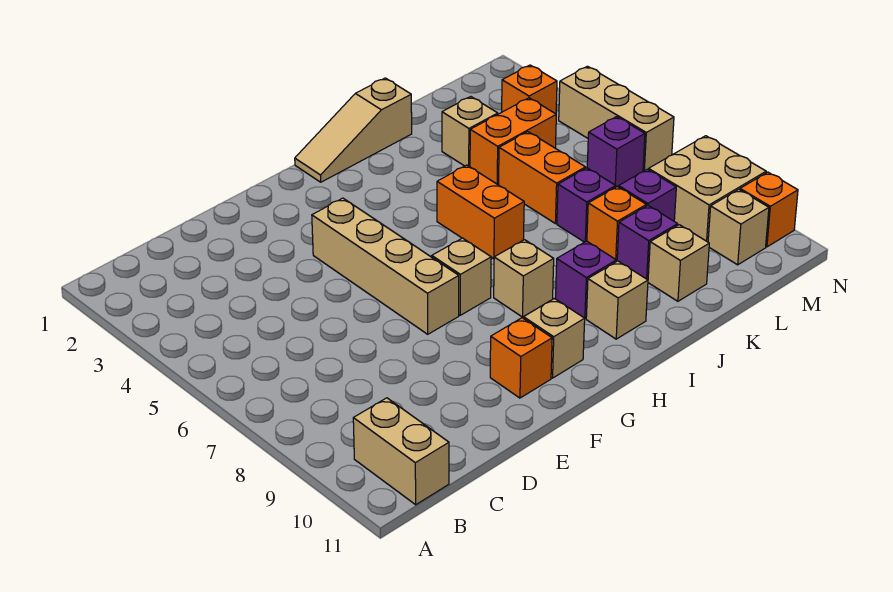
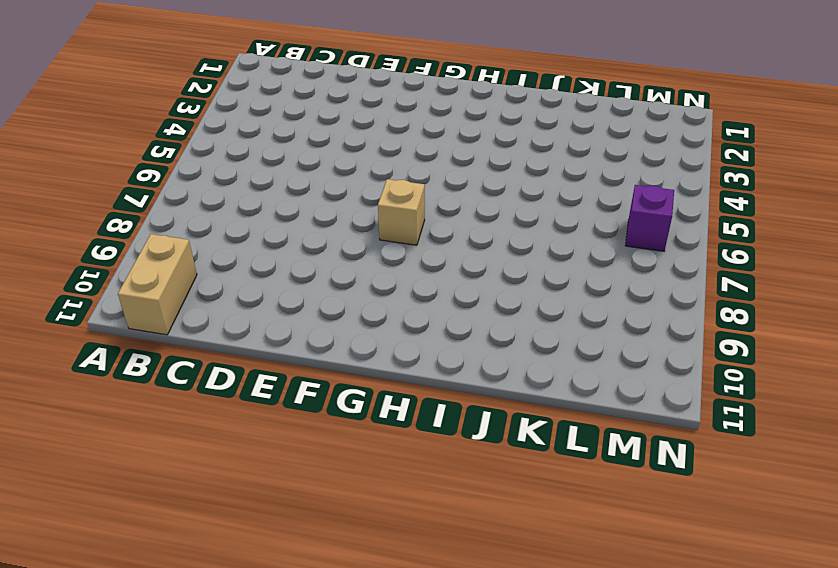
none -> tan 1x4 brick [312,198,459,334]
none -> orange 1x1 brick [490,318,552,398]
none -> tan 1x1 brick [524,299,585,378]

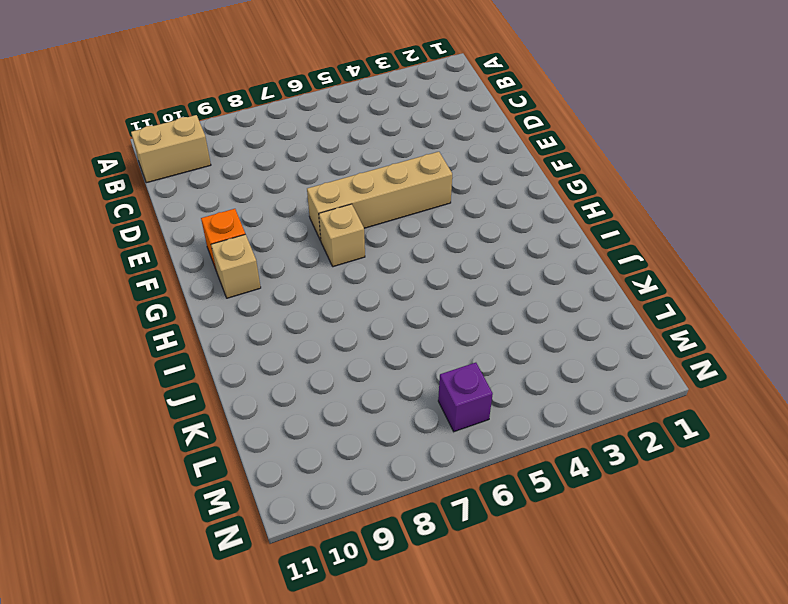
none -> tan 1x3 slope [295,78,412,182]
none -> tan 1x1 brick [494,240,554,317]
none -> orange 1x2 brick [437,165,524,259]

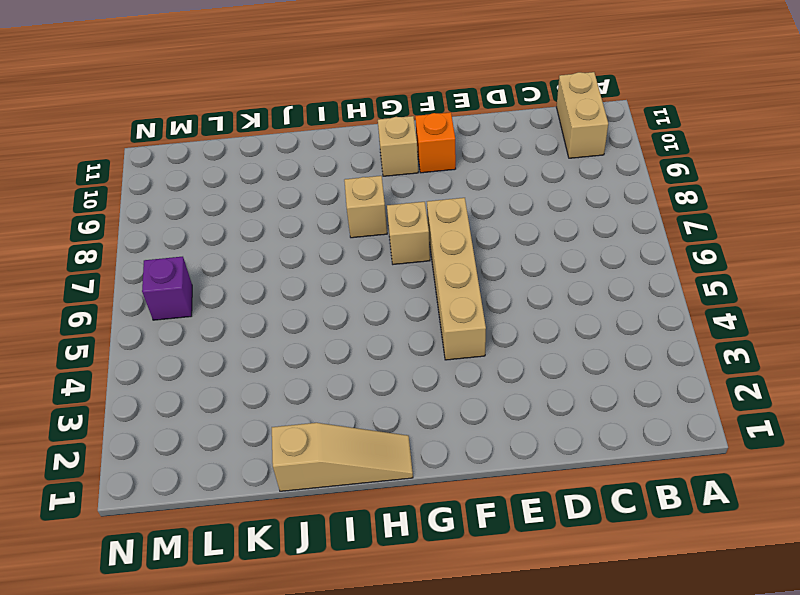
none -> orange 1x2 brick [437,165,524,259]
none -> purple 1x1 brick [556,241,616,318]
none -> tan 1x1 brick [586,261,648,339]

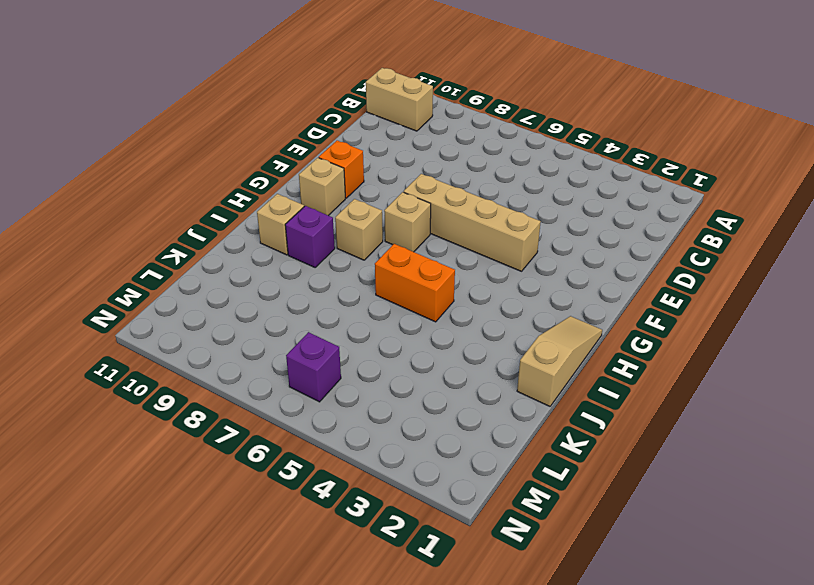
none -> tan 1x1 brick [442,97,498,167]
none -> orange 1x2 brick [470,98,556,185]
none -> orange 1x2 brick [499,132,586,224]

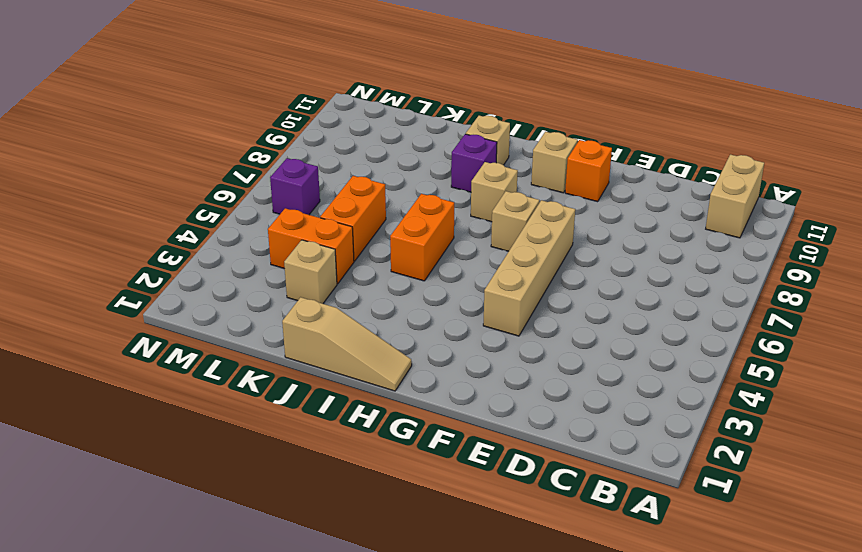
none -> purple 1x1 brick [557,168,616,242]
none -> orange 1x1 brick [587,187,646,262]
none -> purple 1x1 brick [617,206,678,280]

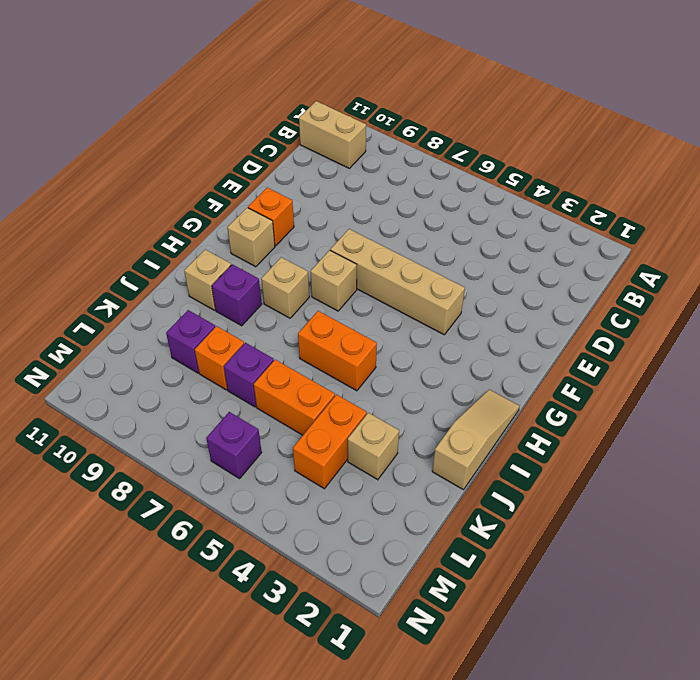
none -> tan 1x1 brick [648,225,709,301]
none -> purple 1x1 brick [619,169,676,221]
none -> orange 1x1 brick [502,65,557,114]

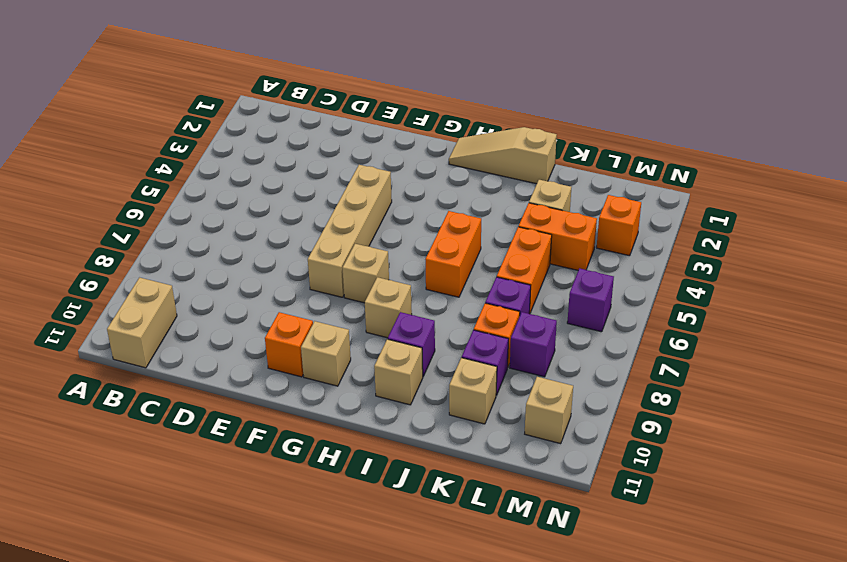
none -> tan 2x2 brick [649,136,766,242]
none -> tan 1x3 brick [559,66,674,171]
none -> orange 1x1 brick [740,172,798,247]

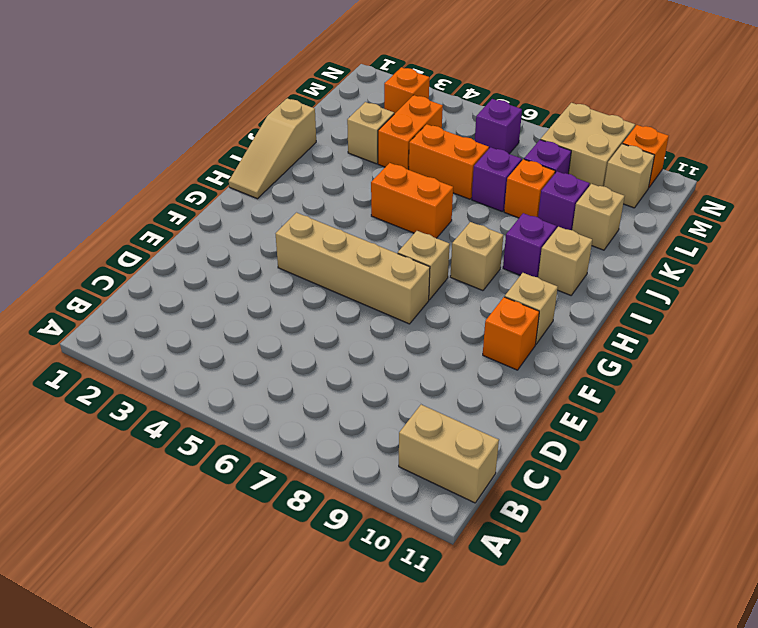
none -> tan 1x3 brick [559,66,674,171]

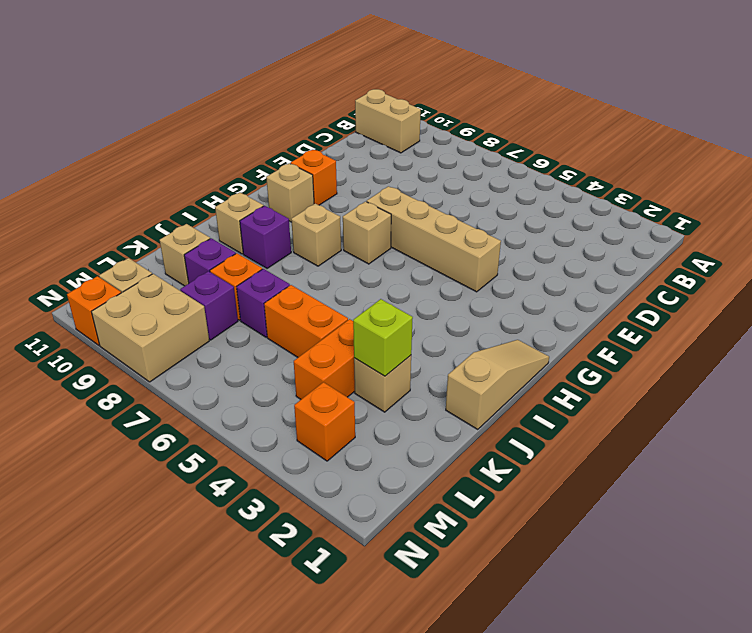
lime 1x1 brick [353,299,413,376] -> none
none -> orange 1x2 brick [437,165,524,259]
none -> purple 1x1 brick [587,117,645,187]
none -> tan 1x3 brick [559,66,674,171]

